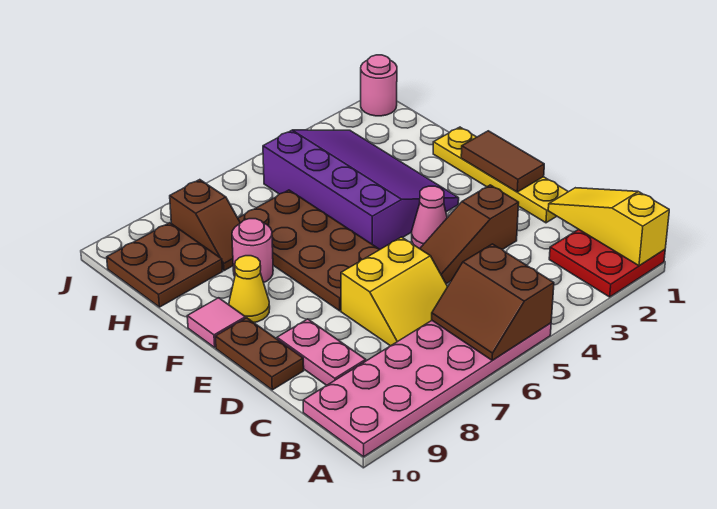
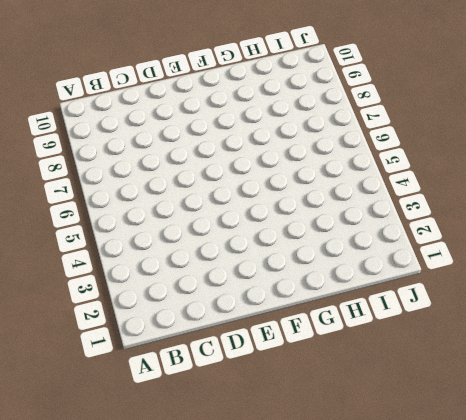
none -> red 2x2 plate [549,229,665,297]
none -> pink 2x6 plate [303,321,551,457]
none -> yellow 2x2 slope [341,237,448,346]

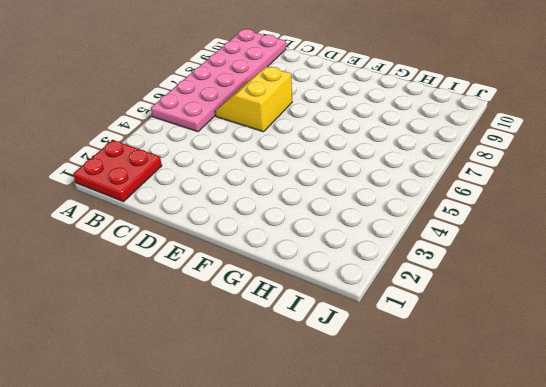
none -> pink 1x2 plate [277,319,366,385]
none -> yellow 1x4 plate [433,127,568,223]
none -> brown 1x3 slope [420,185,519,284]

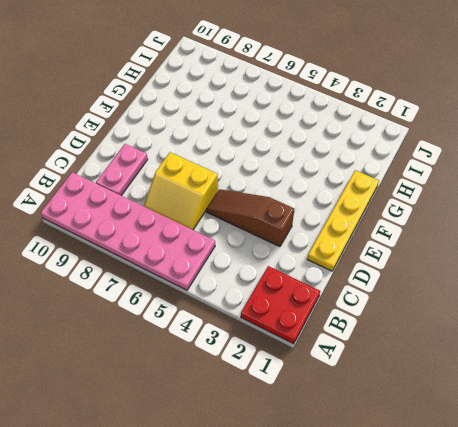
none -> brown 1x2 plate [215,318,304,390]
none -> pink 1x1 cone [412,186,447,249]
none -> brown 2x4 plate [238,190,380,311]

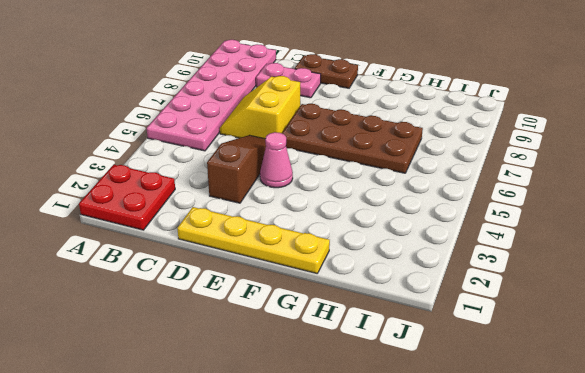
none -> purple 3x4 slope [263,130,459,249]
none -> yellow 1x1 cone [229,256,270,323]
none -> pink 1x1 tile [187,298,245,347]

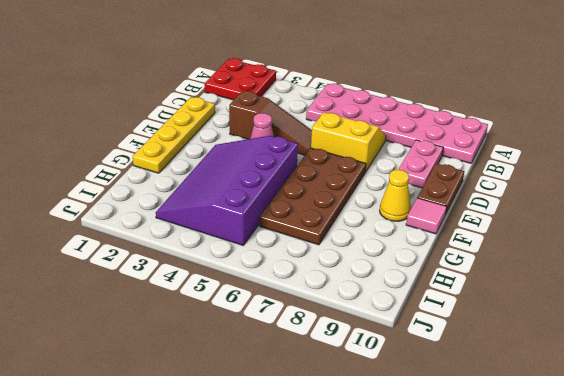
none -> pink 1x1 round brick [232,219,273,283]
none -> brown 1x2 slope [170,180,240,271]
none -> brown 2x2 plate [107,223,223,307]

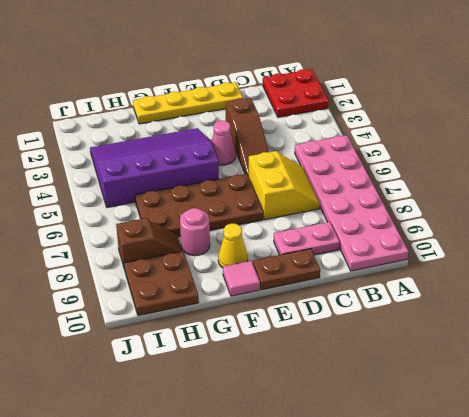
none -> pink 1x1 round brick [361,55,397,116]
none -> yellow 1x3 slope [548,188,669,266]
none -> brown 2x2 slope [432,244,554,360]

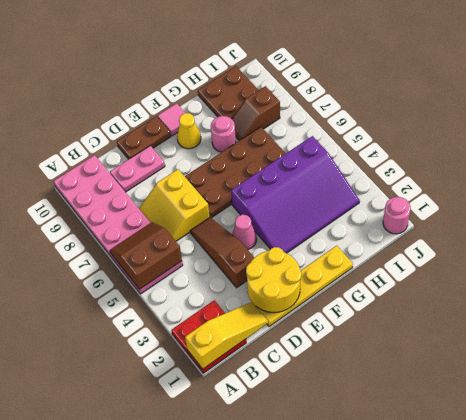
yellow 2x2 round brick [246,247,301,313] -> brown 1x2 tile [461,131,544,192]

